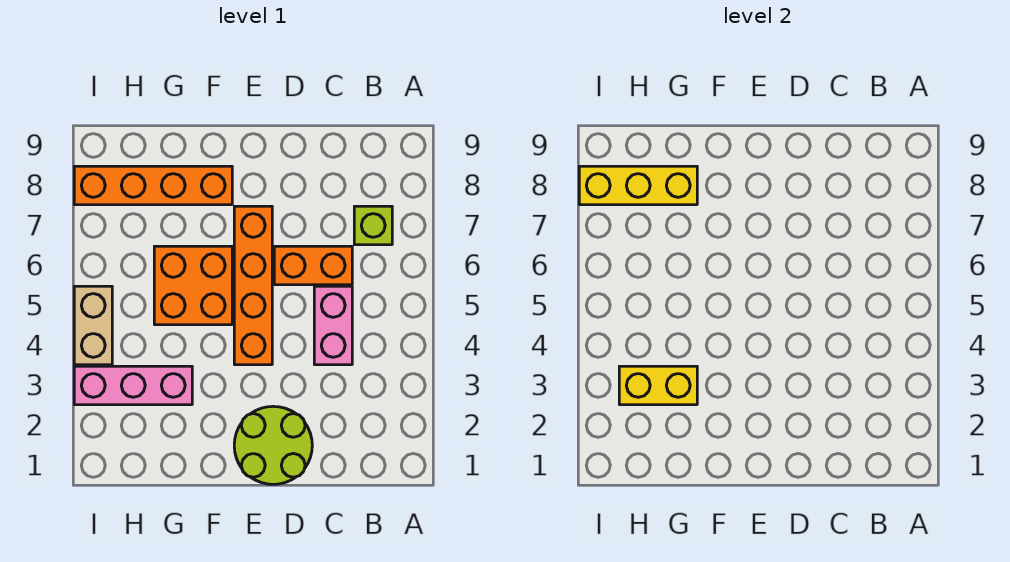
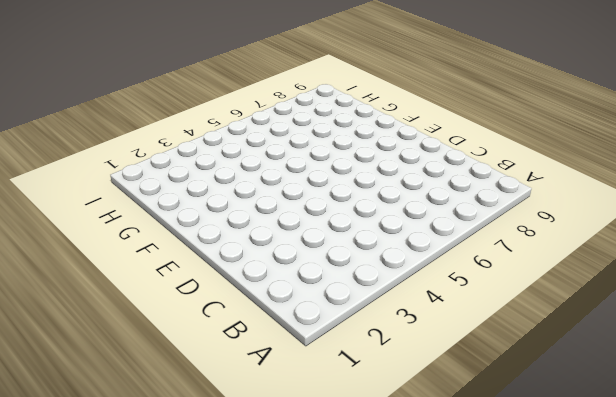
none -> lime 1x1 brick [354,206,392,245]
none -> pink 1x2 brick [314,286,352,365]

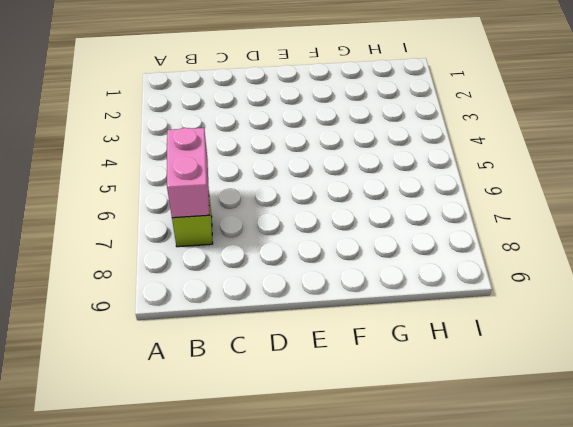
pink 1x2 brick [167,128,209,218] -> pink 1x2 brick moved to [314,286,352,365]
none -> orange 1x2 brick [274,246,352,285]
none -> lime 2x2 round brick [234,406,312,484]

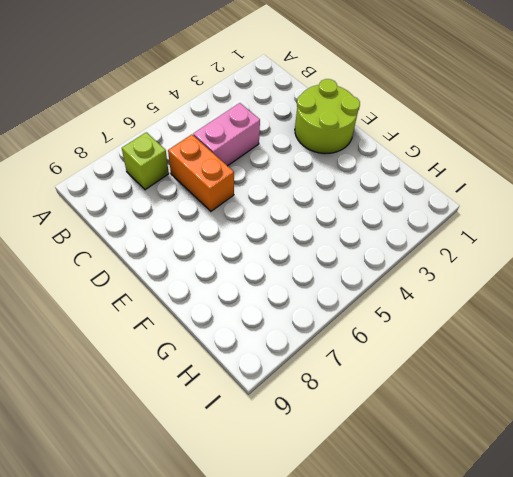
none -> orange 1x4 brick [234,206,272,365]
none -> orange 2x2 brick [154,246,232,325]

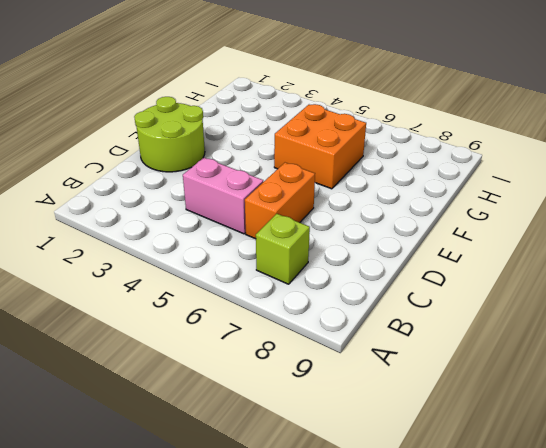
none -> orange 1x4 brick [234,206,272,365]
none -> orange 1x4 brick [74,166,232,205]

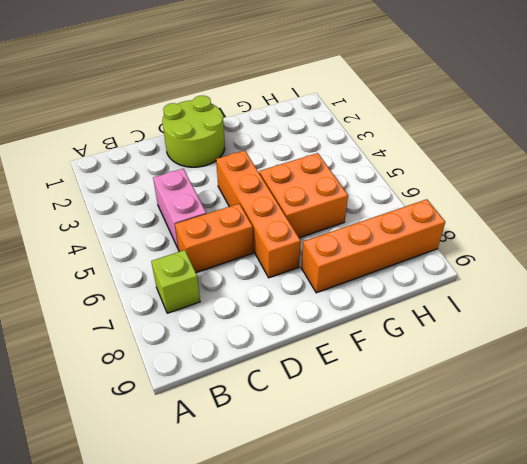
none -> pink 1x3 brick [74,366,192,405]
none -> tan 1x2 brick [74,286,112,365]

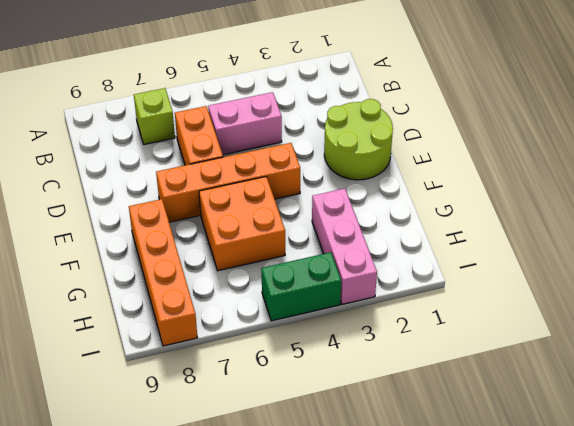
green 1x2 brick [261,252,341,321] -> tan 1x2 brick [74,286,112,365]
none -> yellow 1x2 brick [619,366,697,405]
none -> yellow 1x3 brick [579,166,697,205]

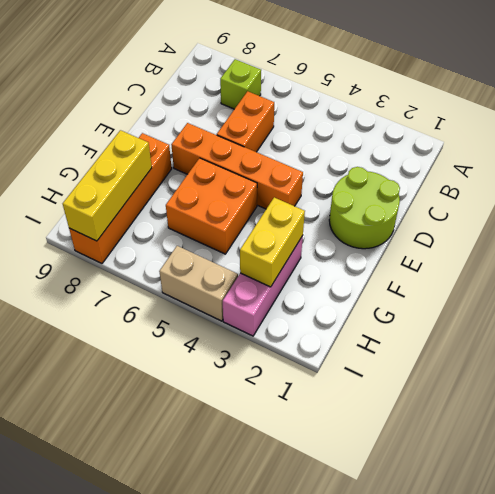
none -> pink 1x2 brick [314,286,352,365]

